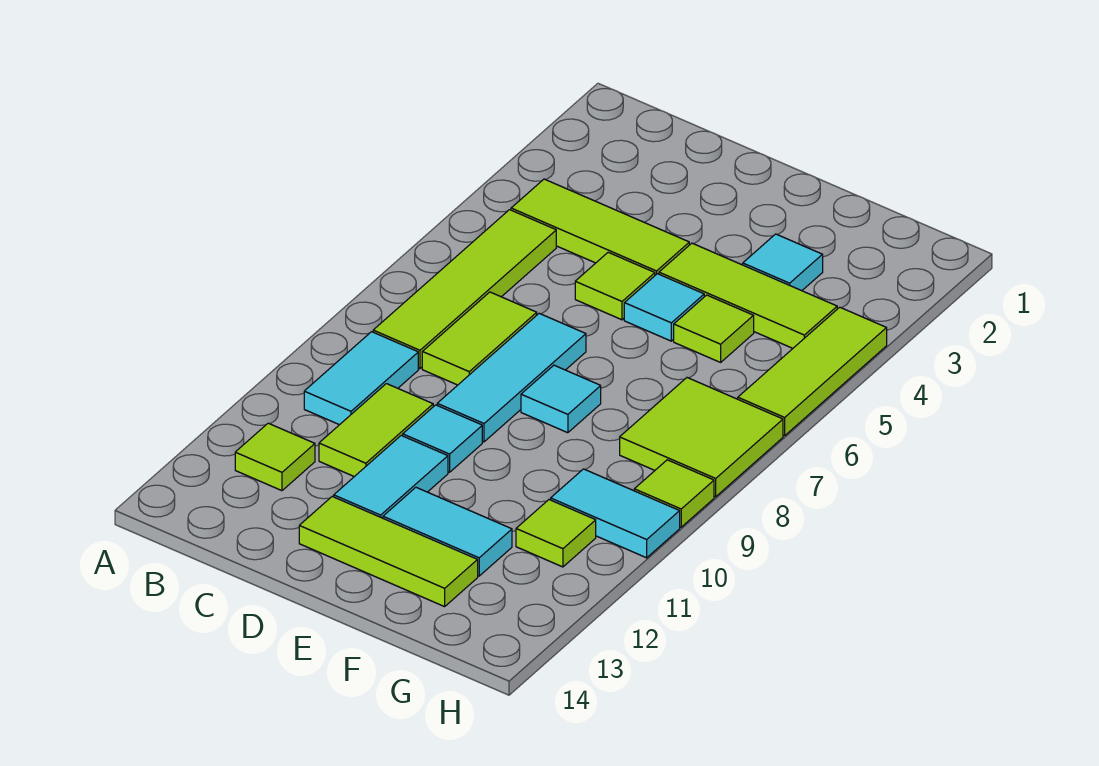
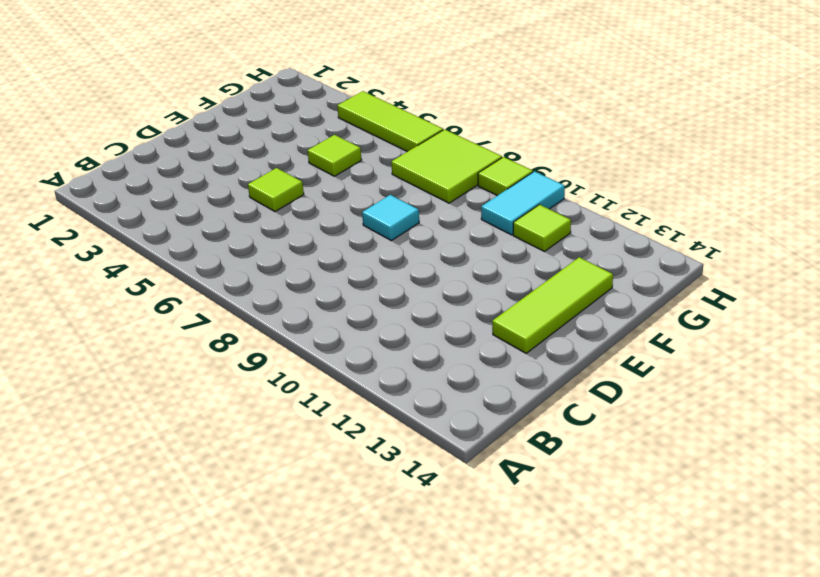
none -> lime 1x3 tile [511,179,689,275]
none -> lime 1x4 tile [373,210,556,369]
none -> cyan 1x2 tile [304,332,418,425]

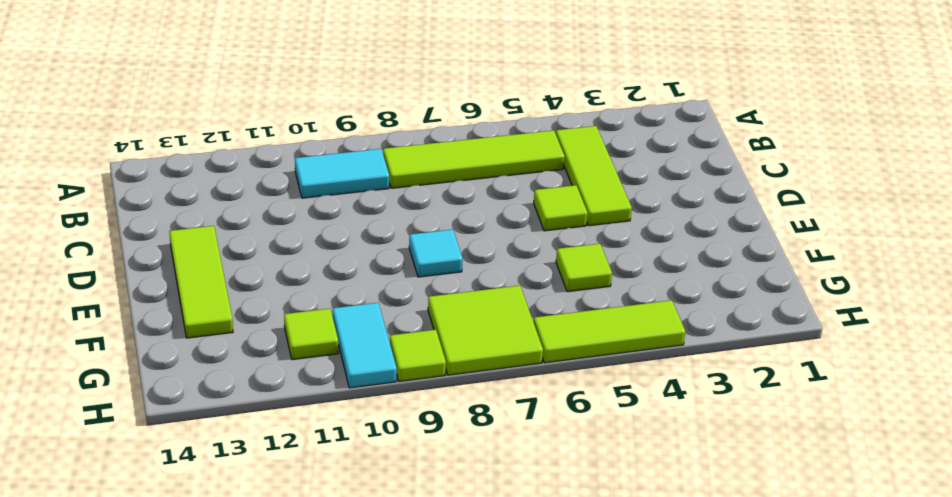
none -> lime 1x1 tile [235,423,315,491]
none -> lime 1x2 tile [422,292,537,385]
none -> lime 1x2 tile [319,384,433,477]

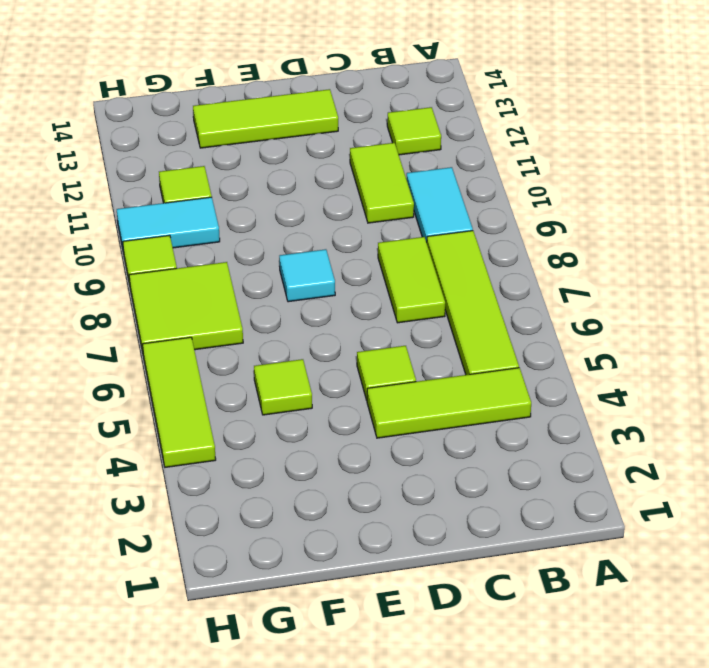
none -> cyan 1x3 tile [437,313,586,442]
none -> cyan 1x1 tile [403,405,482,472]
none -> cyan 1x2 tile [334,436,448,518]

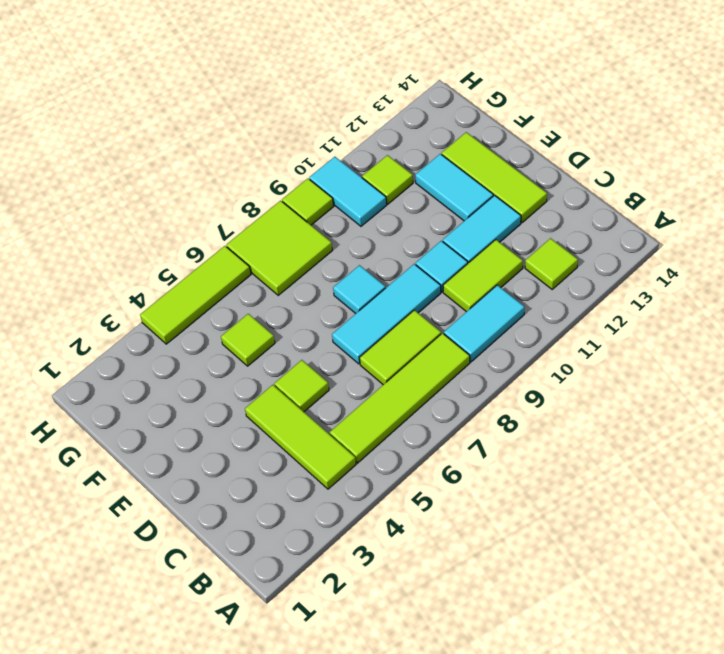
none -> lime 1x3 tile [659,243,837,348]
none -> cyan 1x1 tile [624,274,704,341]
none -> cyan 1x1 tile [743,234,823,291]

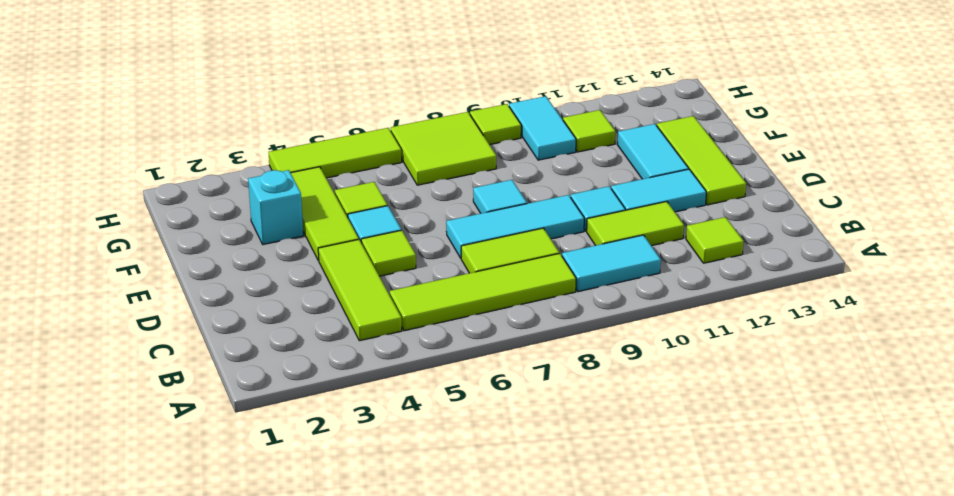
cyan 1x1 brick [248,170,303,245] -> cyan 1x1 tile [743,234,823,291]

